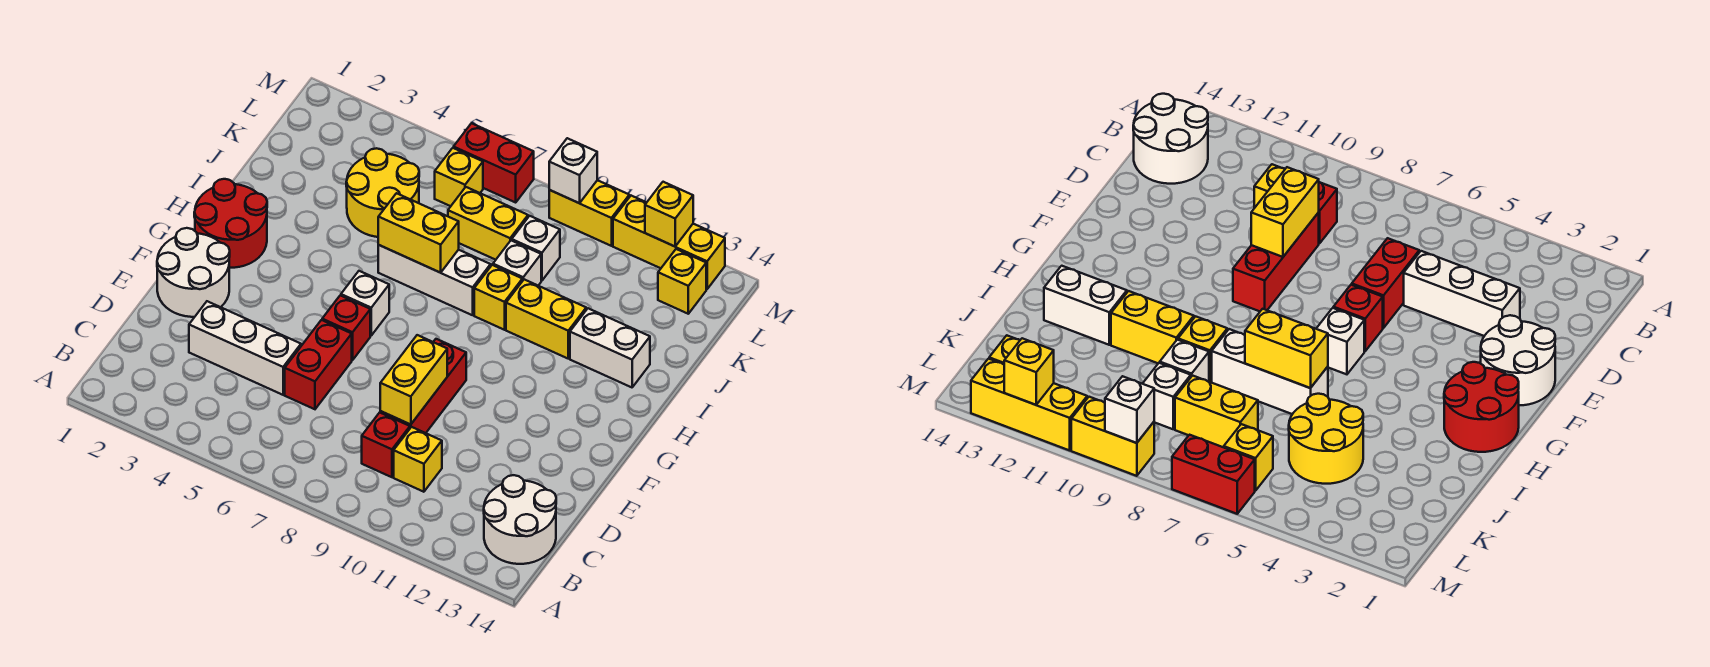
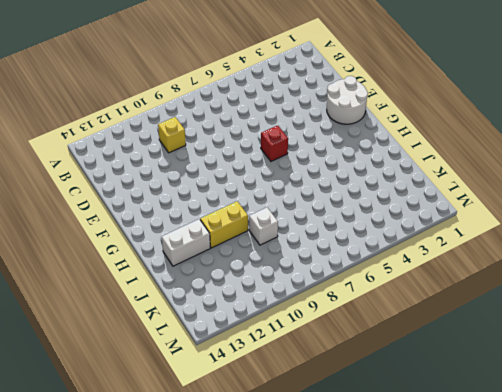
none -> white 2x2 round brick [484,475,556,564]
none -> red 1x1 brick [362,413,410,477]
none -> white 1x3 brick [189,301,301,395]

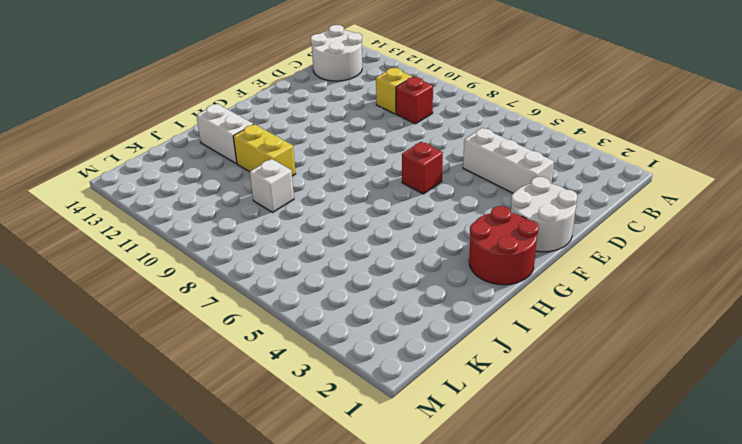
none -> red 1x2 brick [285,320,352,409]
none -> red 1x3 brick [380,339,466,433]
none -> white 1x1 brick [341,271,389,335]

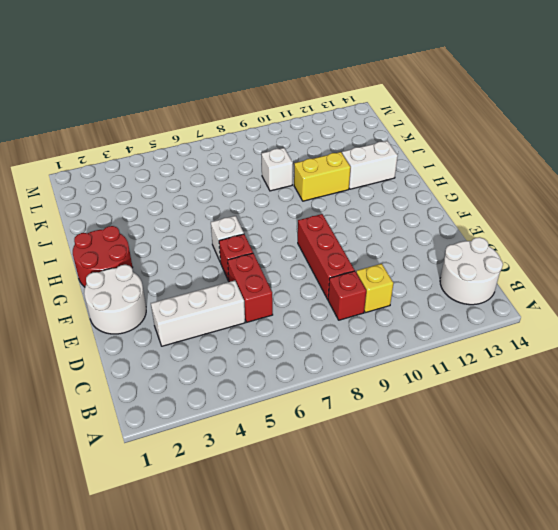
none -> white 1x3 brick [378,245,491,315]
none -> yellow 1x1 brick [474,265,522,330]
none -> yellow 2x2 round brick [346,148,419,237]

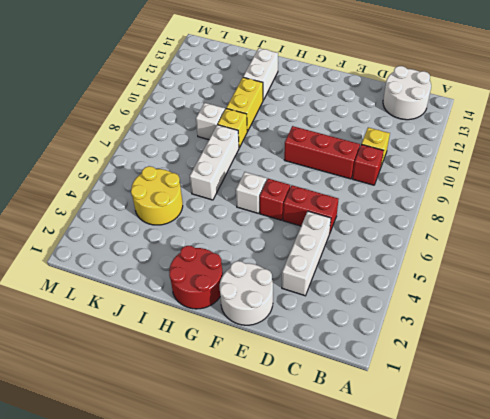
none -> yellow 1x2 brick [448,187,528,260]
none -> white 1x1 brick [512,216,560,281]
none -> yellow 1x1 brick [435,148,483,206]

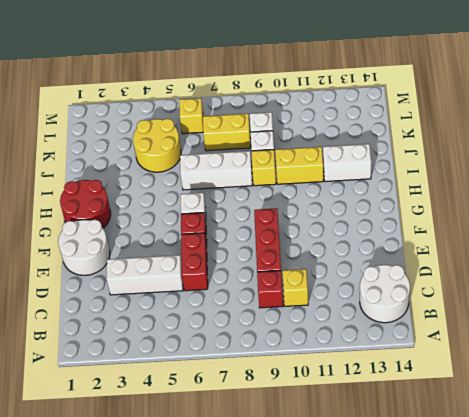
none -> yellow 1x1 brick [658,249,706,314]
none -> red 1x2 brick [454,123,534,202]
none -> yellow 1x2 brick [549,180,629,246]

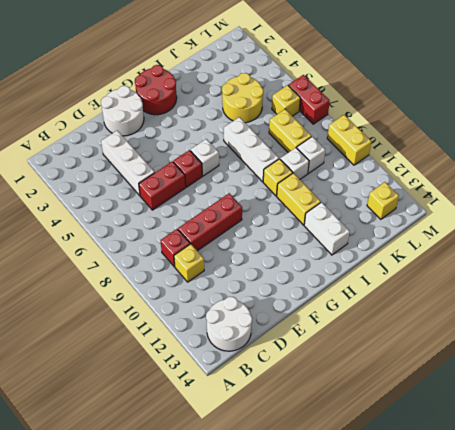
none -> yellow 1x3 brick [613,196,725,289]
none -> yellow 1x2 brick [380,335,447,425]
none -> yellow 1x2 brick [378,193,459,273]

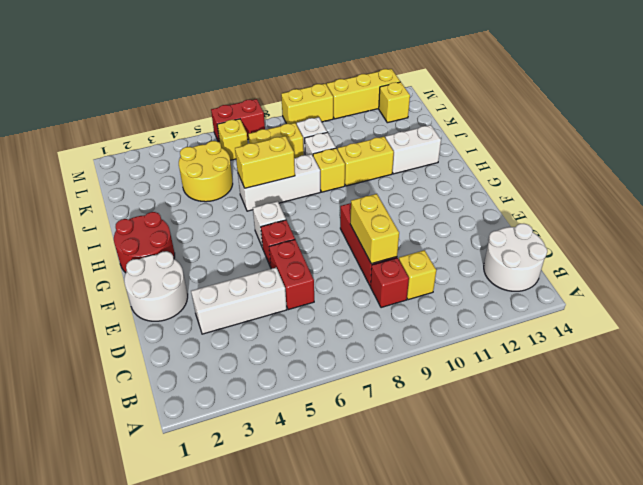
none -> white 1x1 brick [549,138,597,203]
none -> yellow 1x1 brick [645,182,693,246]

